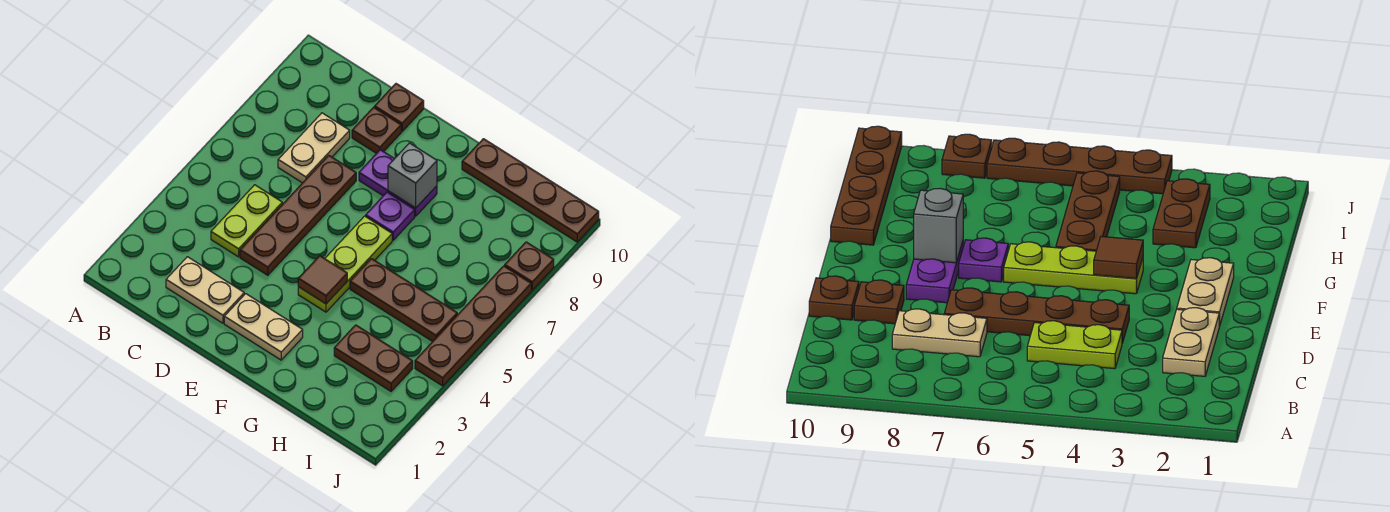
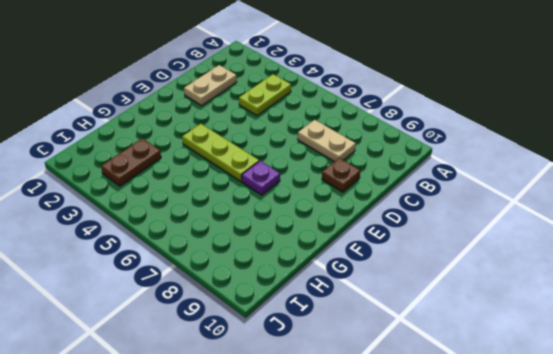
lime 1x2 plate [239,74,291,116] -> lime 1x2 plate turned to [211,185,282,257]
none -> brown 1x4 plate [240,155,356,275]
none -> brown 1x1 plate [375,84,424,131]
none -> tan 1x2 plate [224,294,303,360]

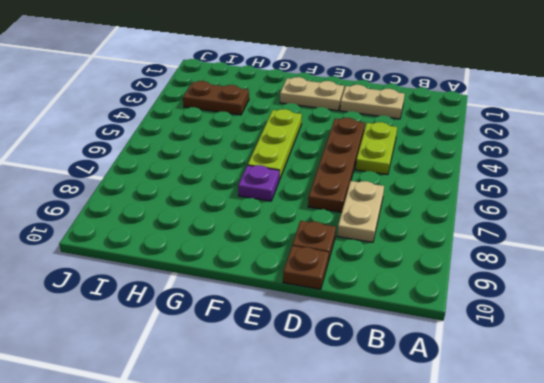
none -> purple 1x2 plate [359,150,437,216]
none -> brown 1x3 plate [350,259,457,342]
none -> brown 1x4 plate [462,139,599,242]

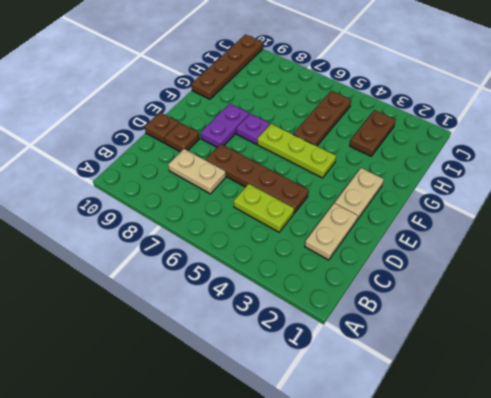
none -> brown 1x4 plate [415,266,531,386]
none -> brown 1x1 plate [505,242,554,290]
none -> brown 1x1 tile [298,256,347,304]

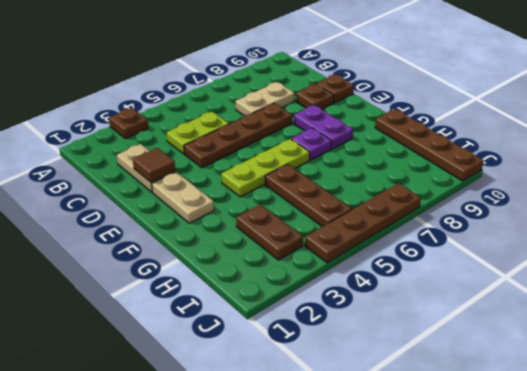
brown 1x1 plate [109,108,148,139] -> brown 1x1 plate moved to [505,242,554,290]
brown 1x1 tile [133,148,175,182] -> brown 1x1 tile moved to [298,256,347,304]
none -> grey 1x1 brick [388,143,437,208]

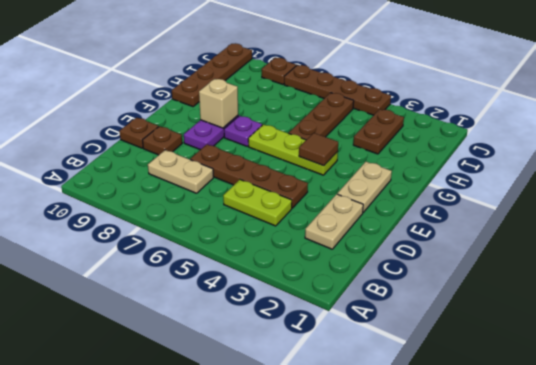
tan 1x1 brick [199,79,238,128] -> grey 1x1 brick [388,143,437,208]

